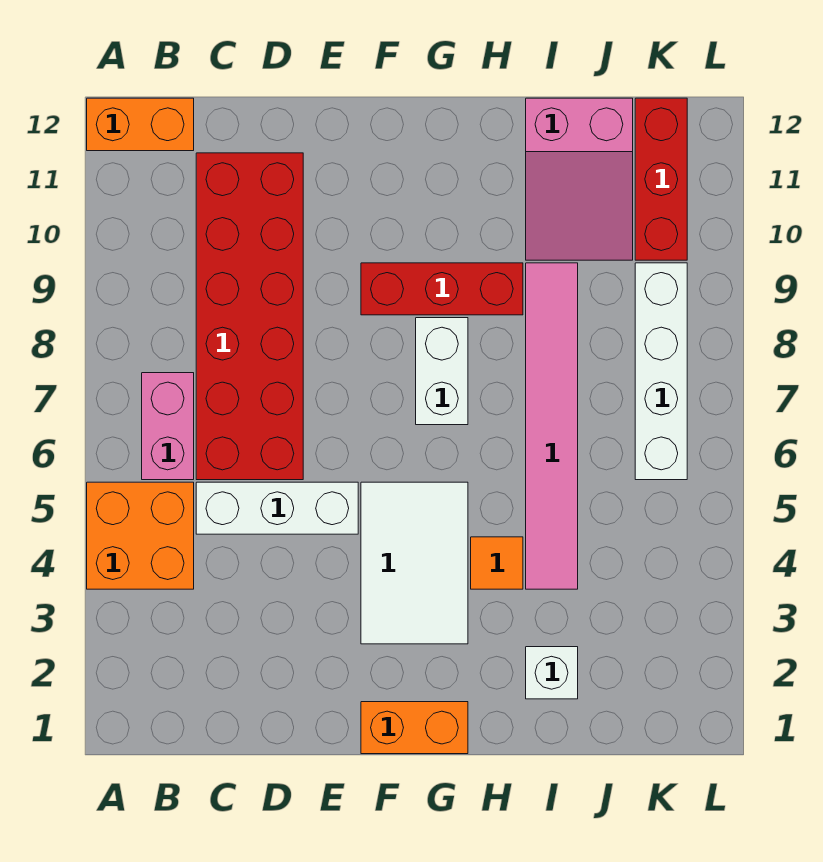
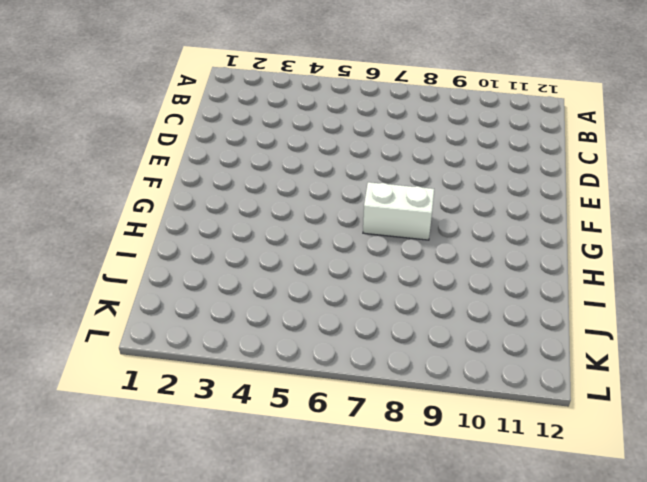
none -> orange 2x2 brick [87,482,194,589]
none -> orange 1x2 brick [87,98,194,151]
none -> pink 1x2 brick [142,373,194,480]

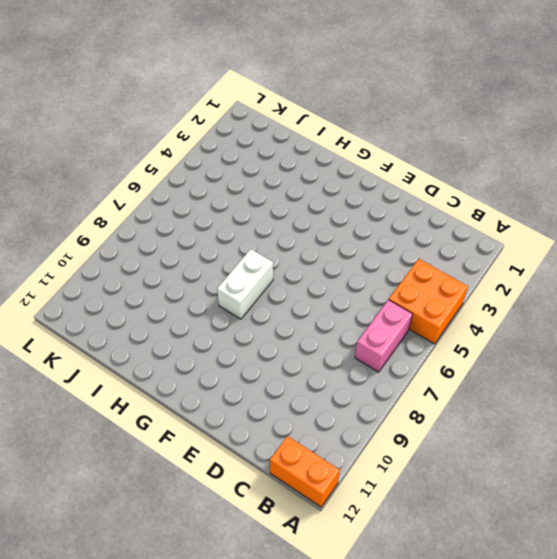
none -> white 1x3 brick [196,482,358,534]
none -> red 2x6 brick [196,153,303,480]
none -> orange 1x2 brick [361,702,468,754]

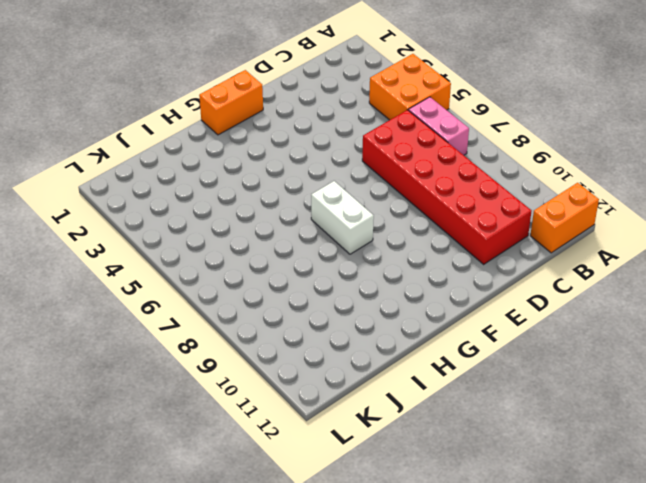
none -> white 1x3 brick [196,482,358,534]
none -> white 2x3 tile [361,482,468,644]
none -> red 1x3 brick [361,263,523,315]

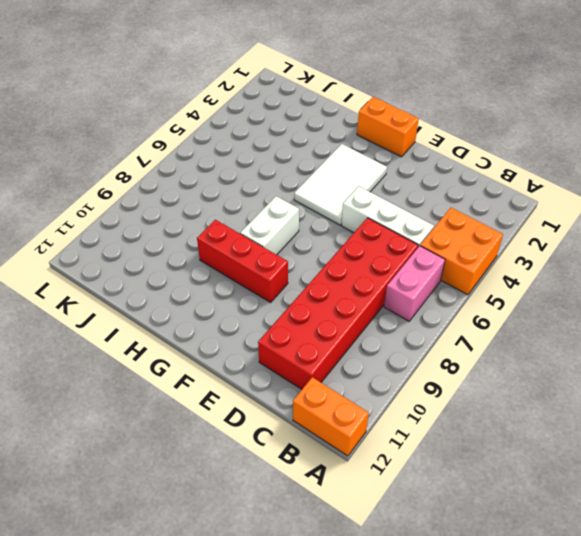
none -> orange 1x1 tile [471,537,523,589]
none -> white 1x1 brick [526,647,578,699]
none -> pink 1x6 tile [526,263,578,589]

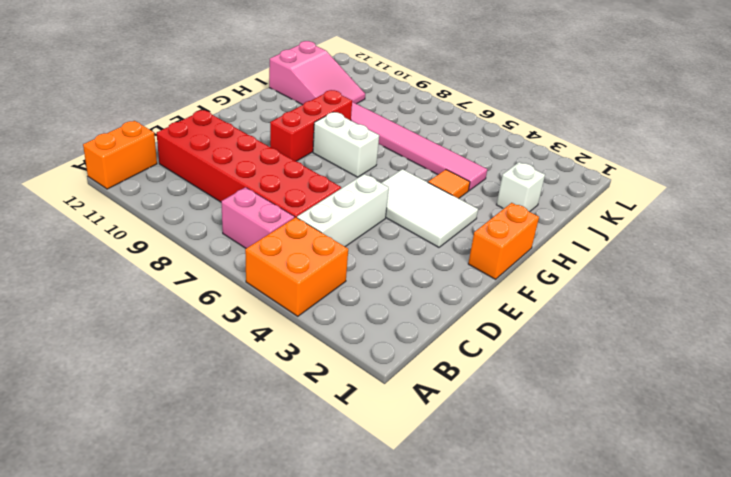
none -> white 1x4 brick [635,263,687,480]
none -> red 1x3 brick [635,98,687,260]

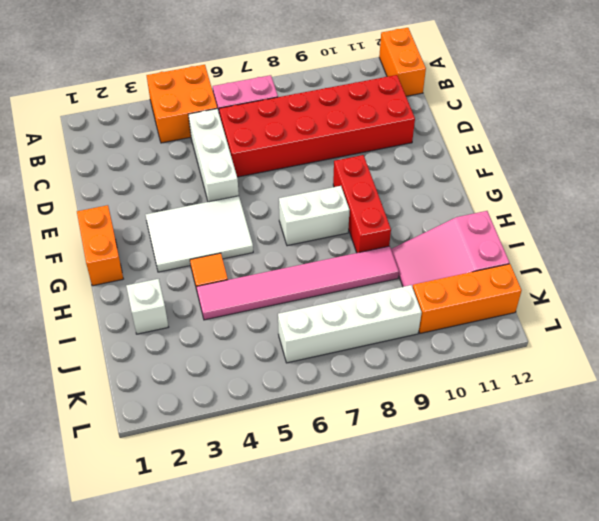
orange 1x3 brick [413,264,522,333] -> red 1x3 brick [635,98,687,260]

